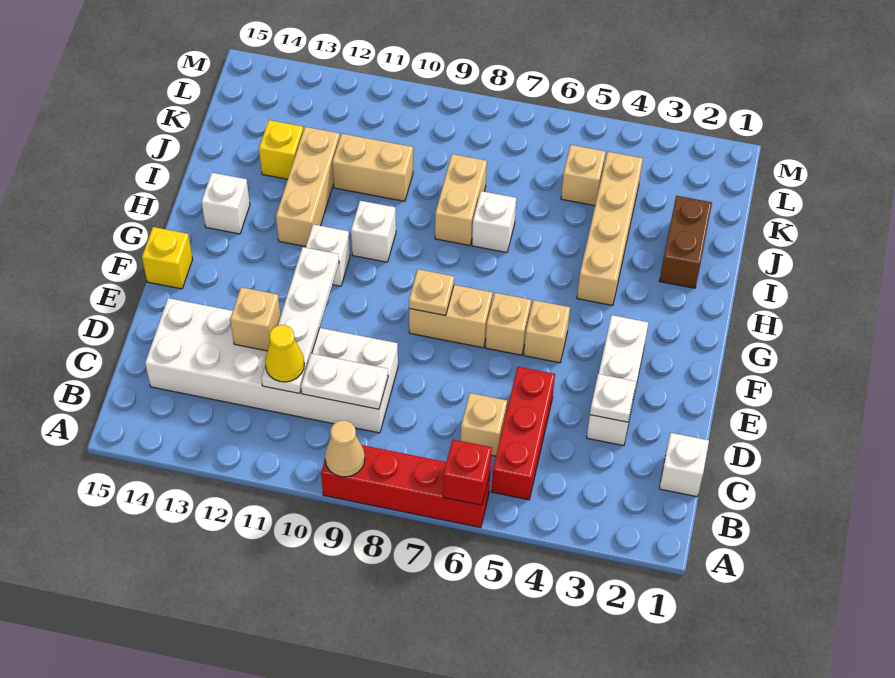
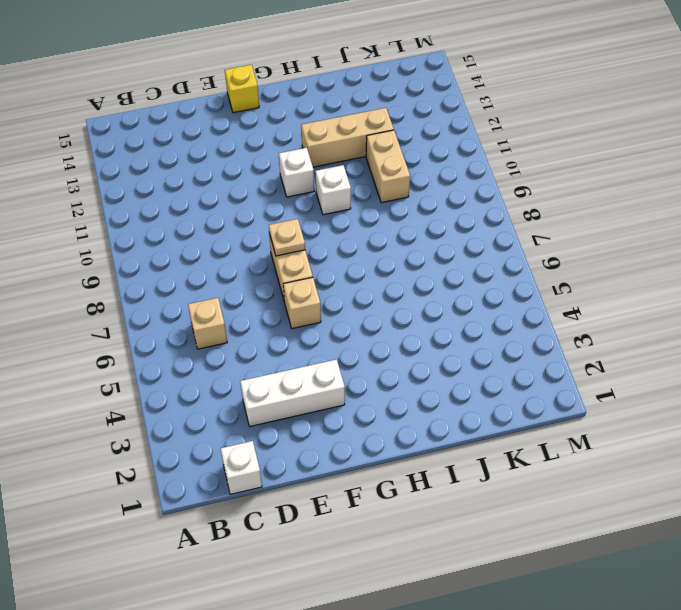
none -> red 1x4 brick [321,445,490,528]
none -> red 1x3 brick [491,367,555,500]
none -> white 2x6 brick [145,298,398,433]

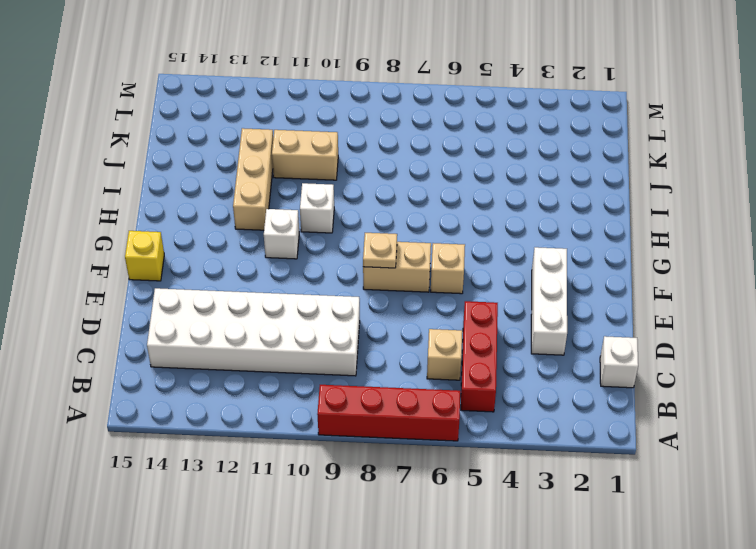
none -> tan 1x1 brick [524,300,570,363]
none -> tan 1x4 brick [577,152,643,305]
none -> white 1x1 brick [201,173,250,234]

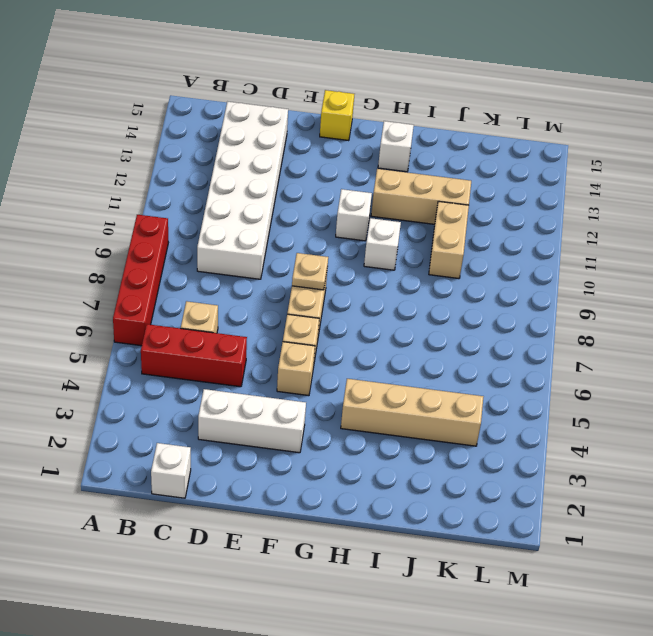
none -> brown 1x2 brick [660,196,712,288]
none -> white 1x1 brick [472,191,516,253]
none -> tan 1x2 brick [435,154,487,246]

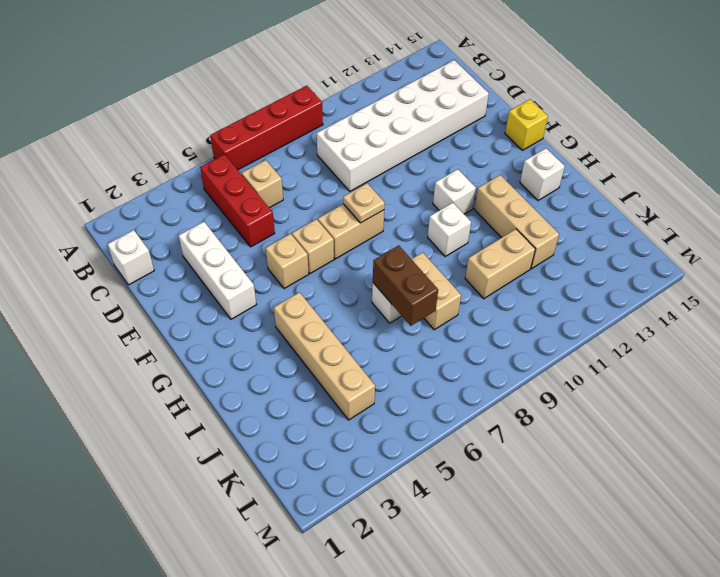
brown 1x2 brick [373,245,438,326] -> brown 1x2 brick moved to [660,196,712,288]
none -> yellow 1x1 brick [259,120,303,179]
none -> tan 1x1 brick [561,145,606,206]
none -> red 1x1 brick [443,439,492,505]

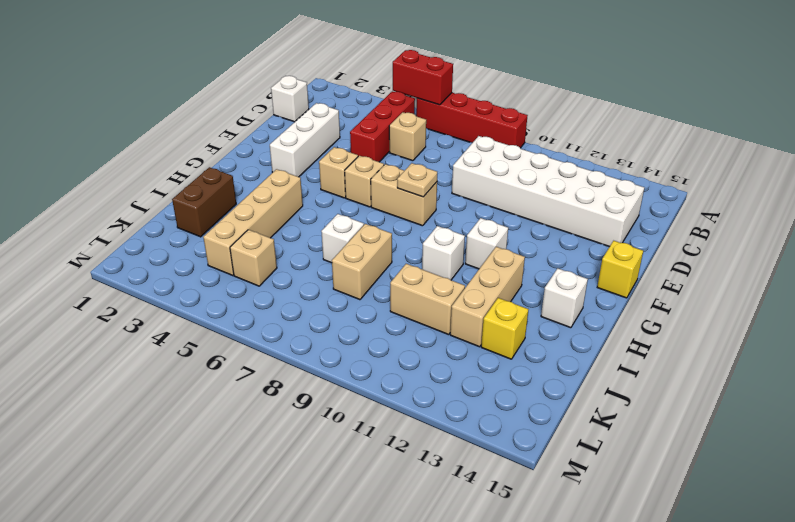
red 1x2 brick [393,50,453,105] -> red 1x1 brick [443,439,492,505]
none -> tan 1x1 cone [325,420,365,477]
none -> white 1x2 plate [301,353,388,409]
none -> white 1x4 plate [261,247,339,393]

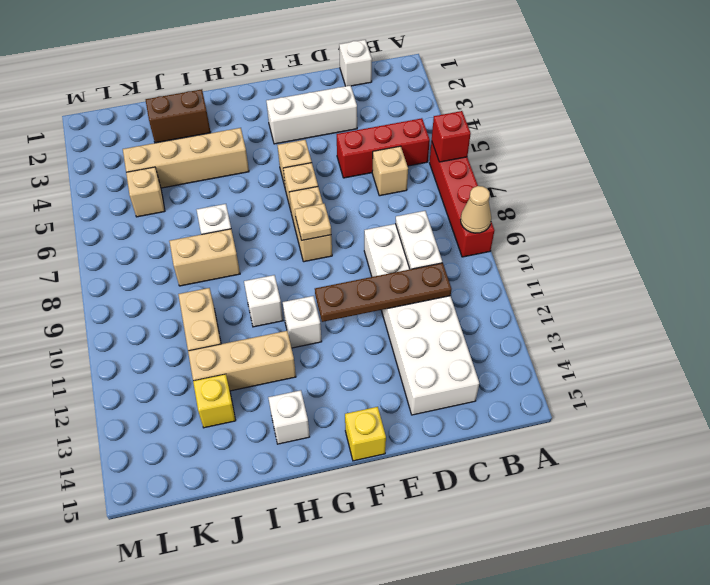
brown 1x4 plate [315,263,451,322] -> white 1x4 plate [261,247,339,393]
none -> white 1x1 plate [590,374,636,422]
none -> tan 1x1 brick [230,287,281,351]
none -> yellow 1x1 cone [265,325,304,382]

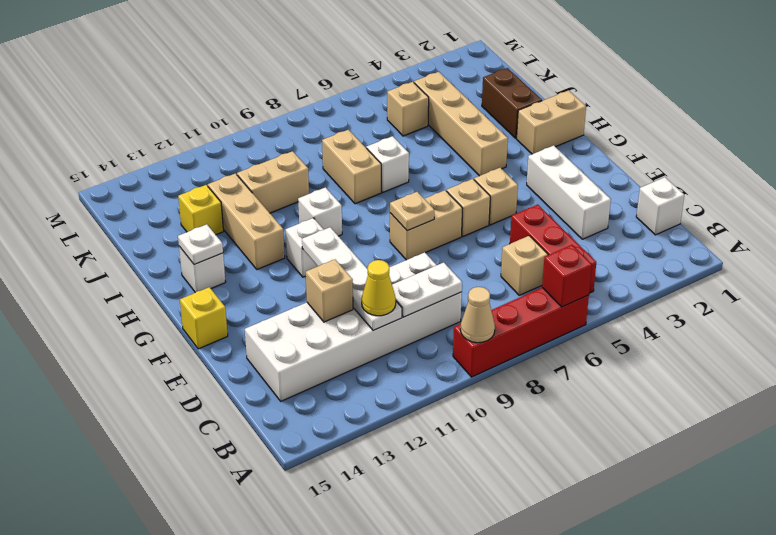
tan 1x2 brick [517,90,586,154] -> none
white 1x1 plate [178,224,223,265] -> white 1x1 plate moved to [590,374,636,422]

